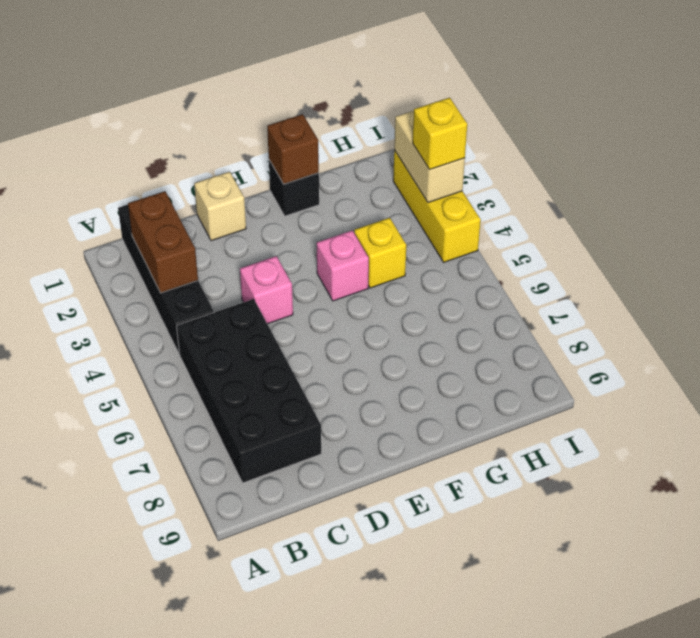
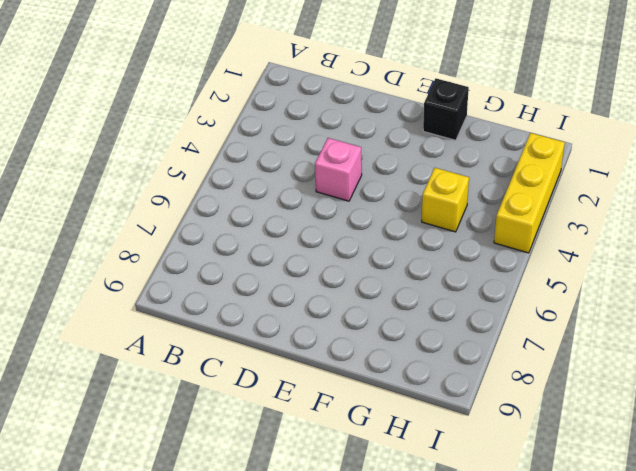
none -> black 1x4 brick [118,205,214,354]
none -> black 2x4 brick [177,299,321,483]
none -> tan 1x1 brick [194,172,246,241]

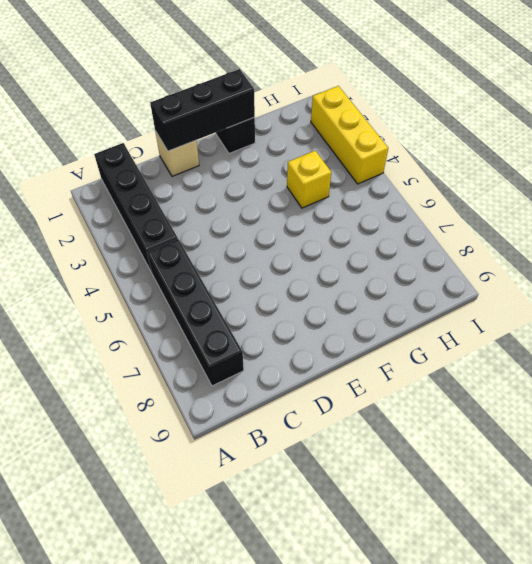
black 1x4 brick [147,239,244,386] -> black 2x4 brick [177,299,321,483]
black 1x3 brick [150,69,255,151] -> brown 1x1 brick [267,114,319,184]
none -> pink 1x1 brick [240,256,293,324]
none -> pink 1x1 brick [317,230,369,301]
none -> brown 1x2 brick [128,191,198,293]

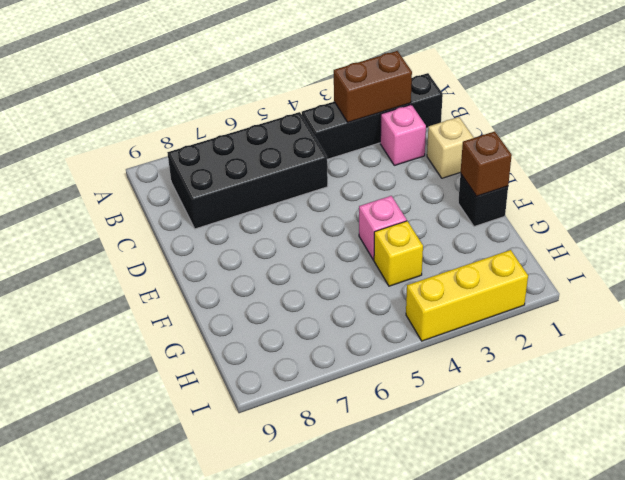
pink 1x1 brick [380,105,426,165] -> pink 1x1 brick moved to [240,256,293,324]
none -> tan 1x2 brick [394,111,465,203]
none -> yellow 1x1 brick [413,98,467,170]

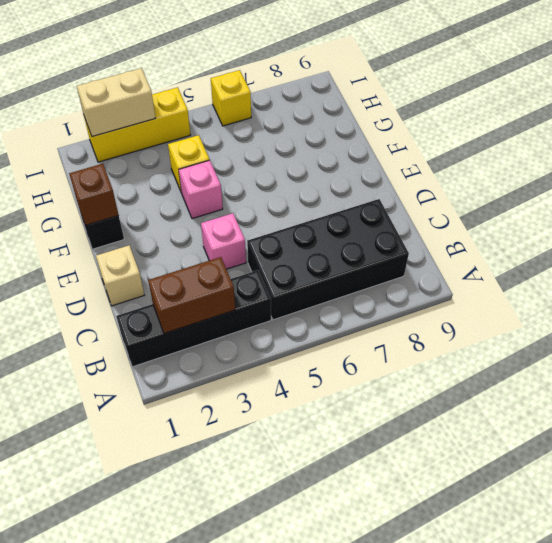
yellow 1x1 brick [211,70,251,126] -> yellow 1x1 brick moved to [413,98,467,170]

